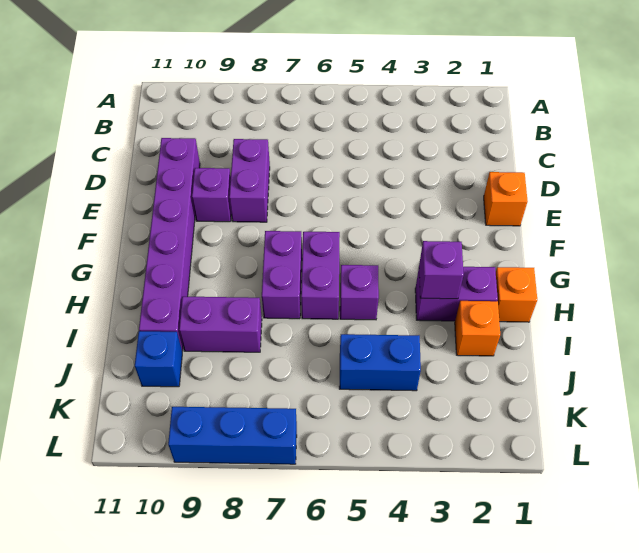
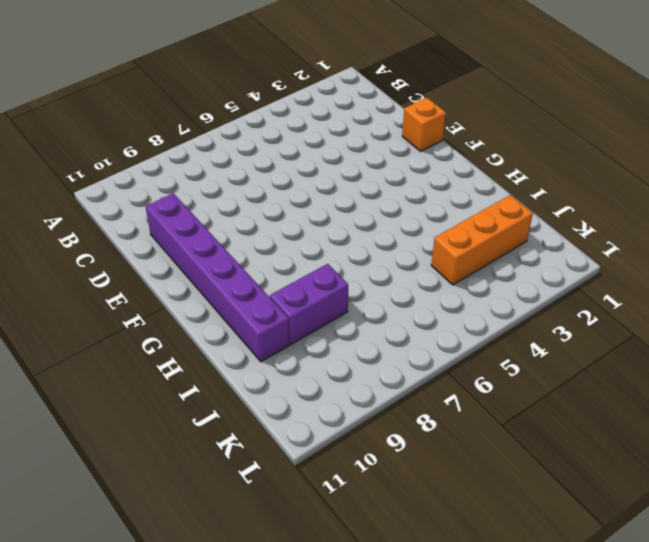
orange 1x3 brick [431,195,533,285] -> blue 1x2 brick [339,334,421,391]
none -> purple 1x2 brick [229,139,270,222]
none -> purple 1x1 brick [192,168,231,222]
none -> purple 1x2 brick [301,232,340,319]

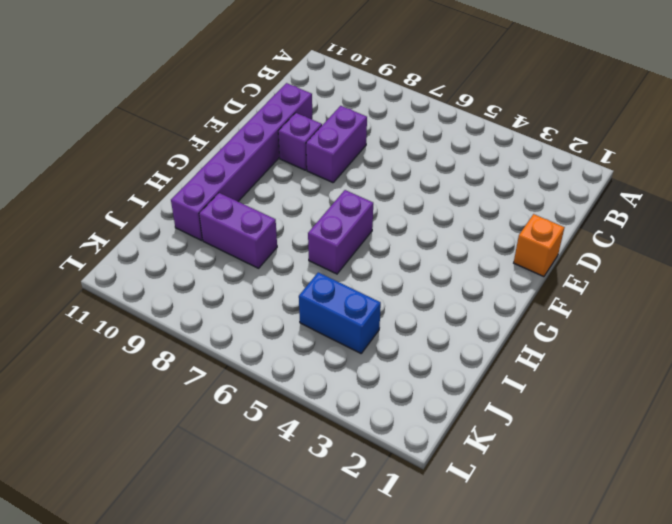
none -> purple 1x2 brick [262,231,302,319]
none -> orange 1x1 brick [496,267,537,322]
none -> purple 1x2 brick [415,267,498,321]

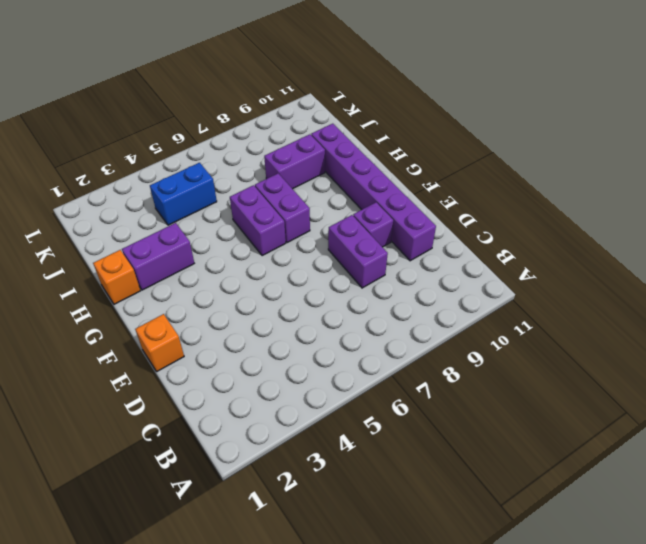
none -> purple 1x1 brick [340,265,379,320]
none -> orange 1x1 brick [455,301,500,356]
none -> blue 1x1 brick [135,331,182,387]

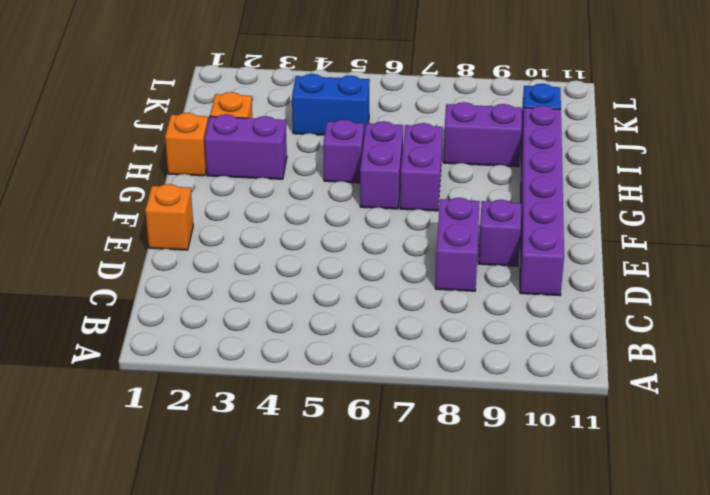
none -> blue 1x3 brick [168,407,297,464]
none -> purple 1x1 brick [419,241,464,299]

